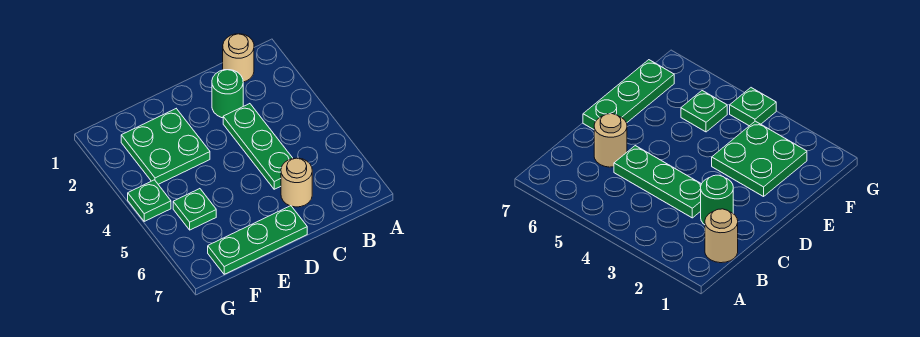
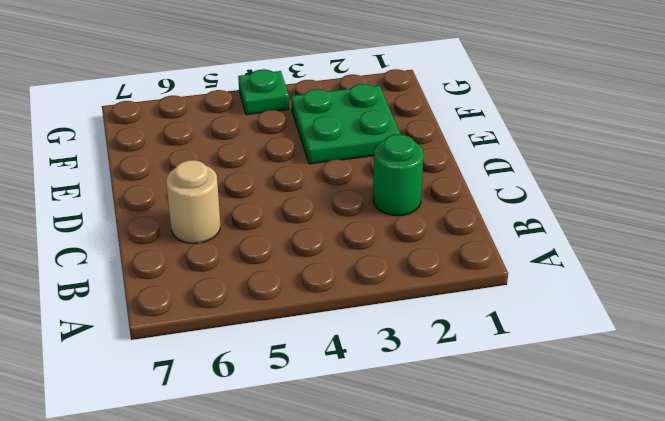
none -> tan 1x1 round brick [223,34,254,82]
none -> green 1x3 plate [223,104,293,189]

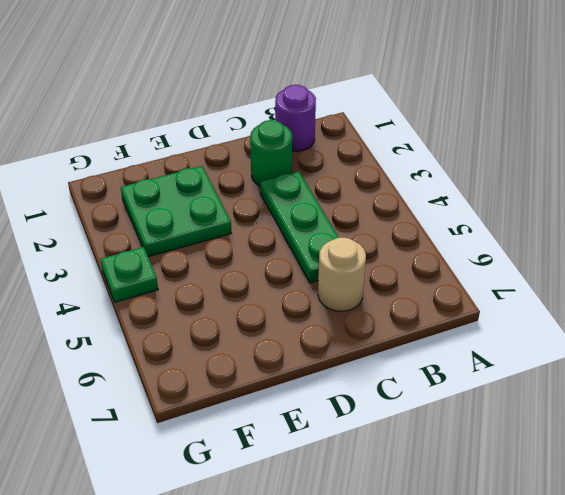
purple 1x1 round brick [275,85,316,151] -> tan 1x1 round brick [223,34,254,82]
none -> green 1x3 plate [208,206,307,274]
none -> green 1x1 plate [173,189,216,230]

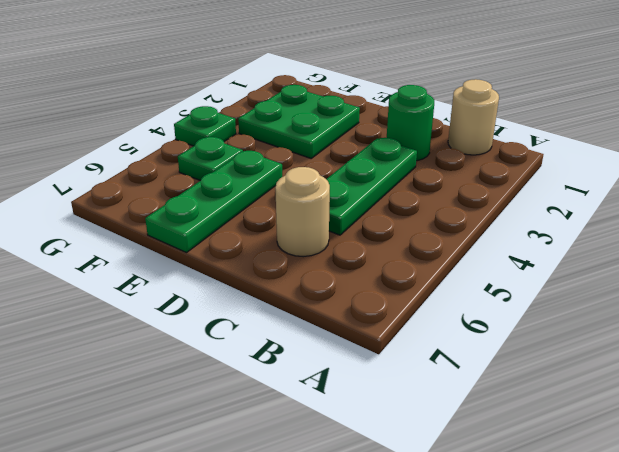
green 1x3 plate [145,151,282,253] -> green 1x3 plate turned to [208,206,307,274]

